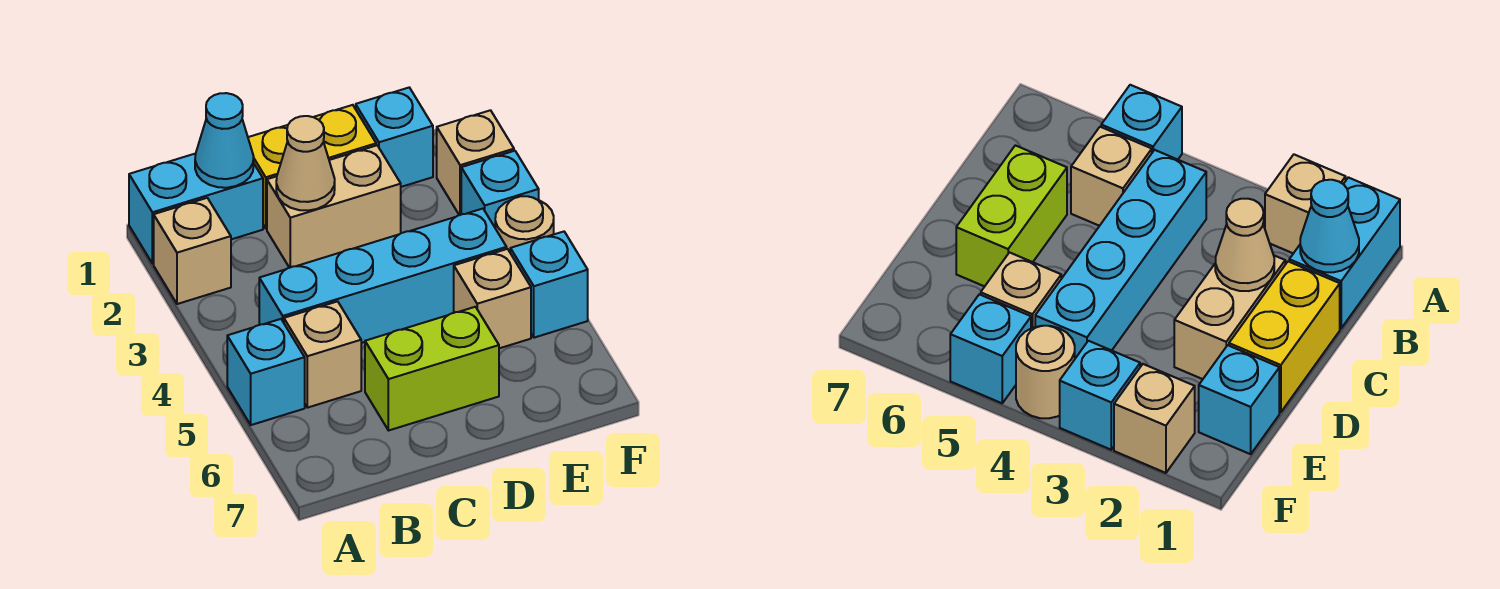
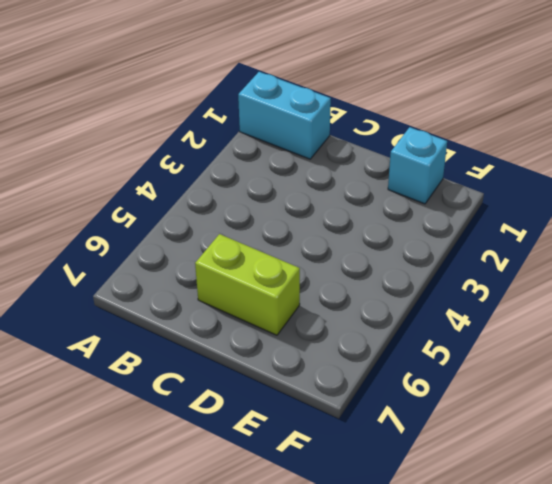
none -> tan 1x1 brick [154,198,231,304]
none -> cyan 1x1 brick [227,319,305,425]
none -> cyan 1x4 brick [259,209,507,343]

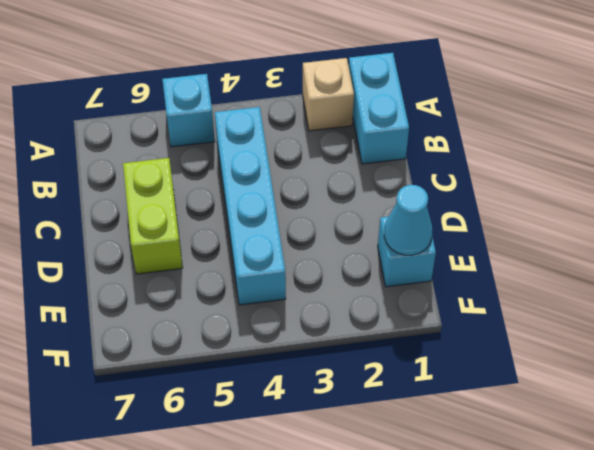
cyan 1x1 cone [384,185,432,255] -> cyan 1x1 cone moved to [195,93,254,188]
none -> tan 1x1 brick [284,301,361,408]
none -> yellow 1x2 brick [248,105,376,229]
none -> tan 1x2 brick [267,145,401,268]

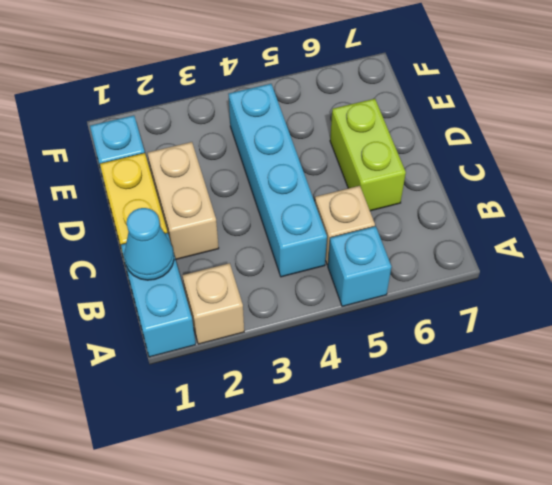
none -> tan 1x1 brick [454,249,531,348]
none -> tan 1x1 brick [437,110,514,215]
none -> cyan 1x1 brick [461,151,539,227]

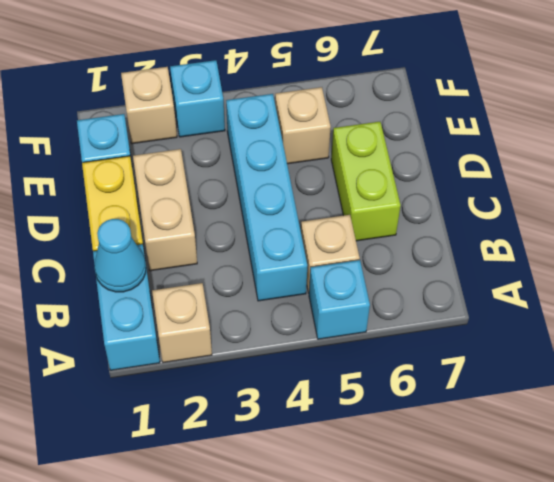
none -> tan 1x1 round brick [495,196,554,252]
none -> cyan 1x1 brick [510,232,588,338]
none -> tan 1x1 cone [276,116,335,211]

